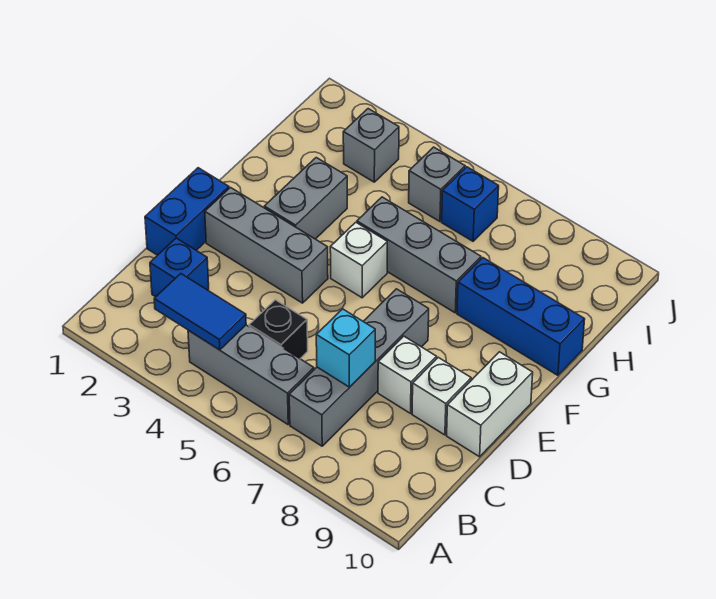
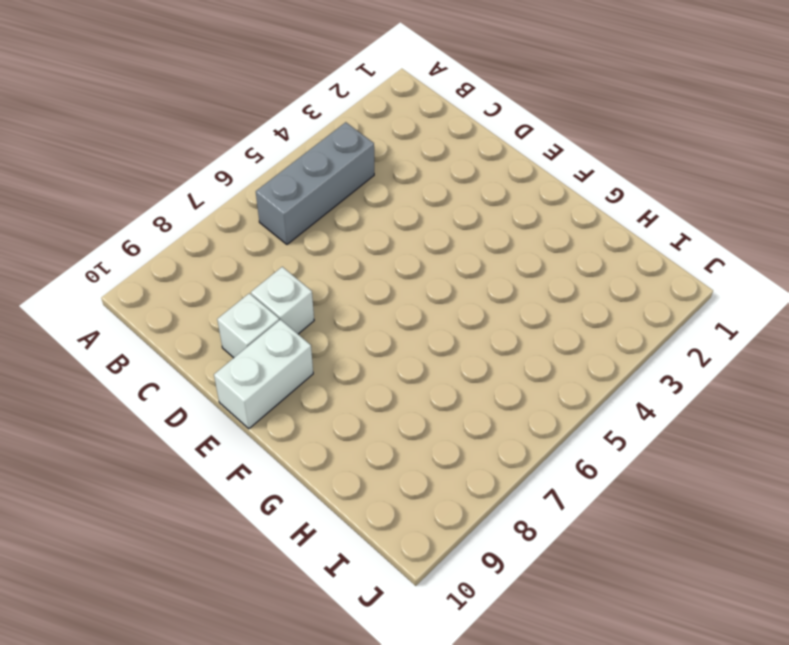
white 1x2 brick [214,320,313,429] -> white 1x2 brick turned to [447,352,533,457]
none -> grey 1x4 brick [289,289,429,446]
none -> blue 1x1 brick [150,238,209,297]
none -> black 1x1 brick [249,300,308,359]

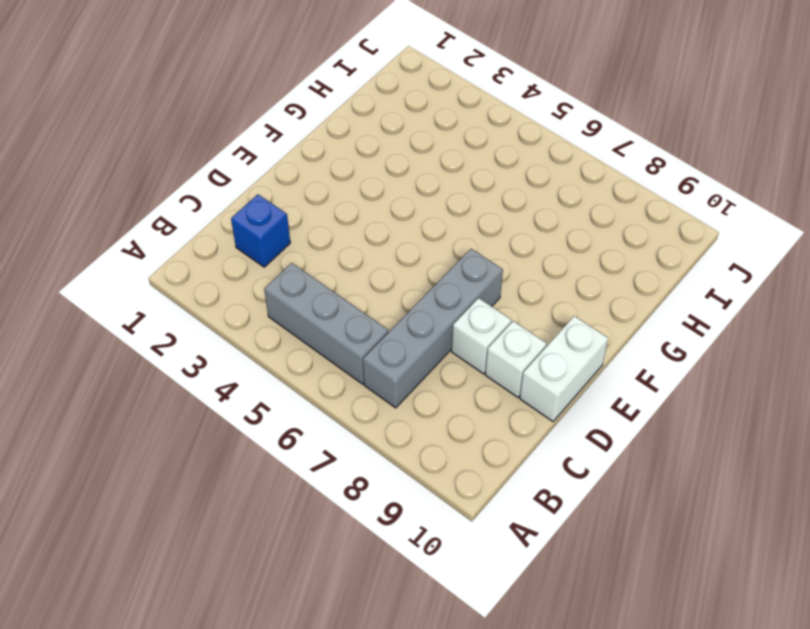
none -> black 1x1 brick [249,300,308,359]
none -> blue 1x2 brick [145,168,229,255]
none -> grey 1x3 brick [205,188,328,303]

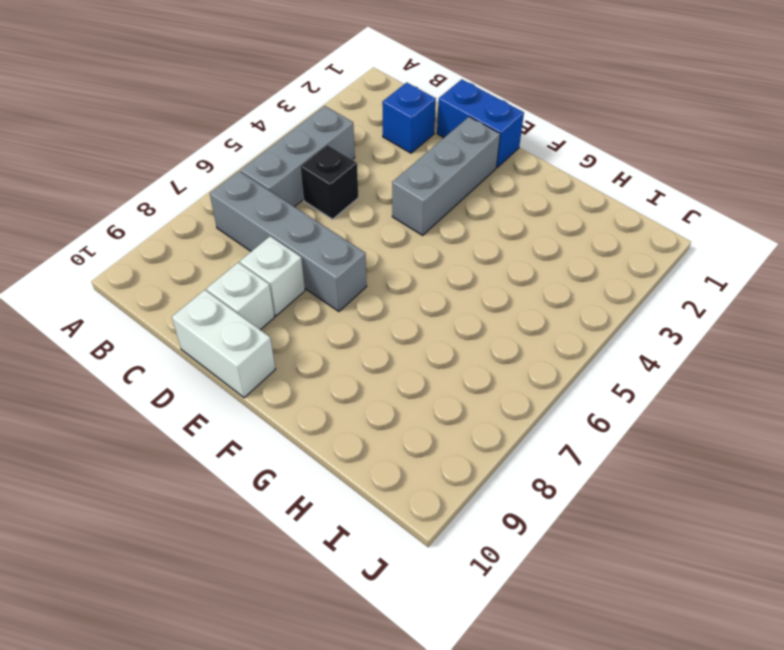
none -> grey 1x2 brick [264,158,347,239]
none -> white 1x1 brick [330,222,387,298]
none -> grey 1x3 brick [357,197,481,313]

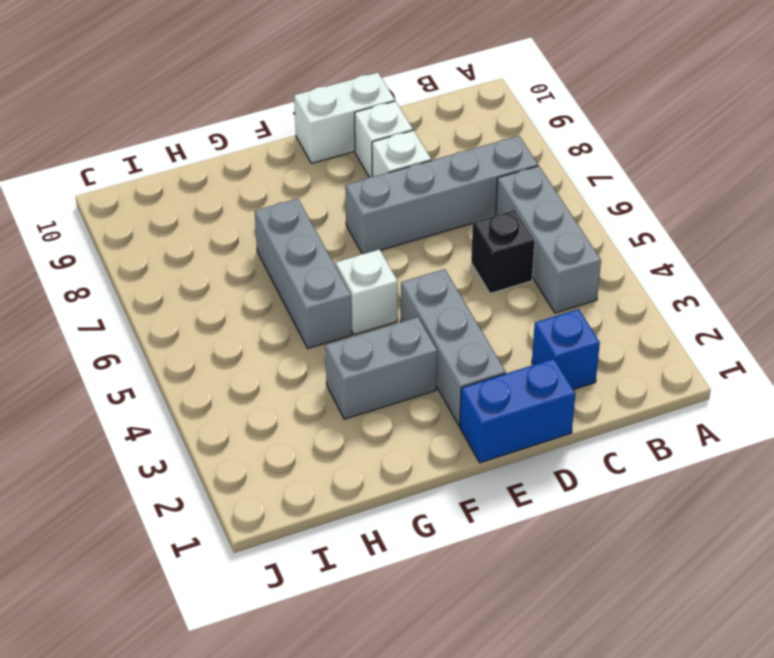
none -> blue 1x3 brick [457,258,585,375]
none -> grey 1x1 brick [343,109,399,182]
none -> grey 1x1 brick [409,147,465,221]

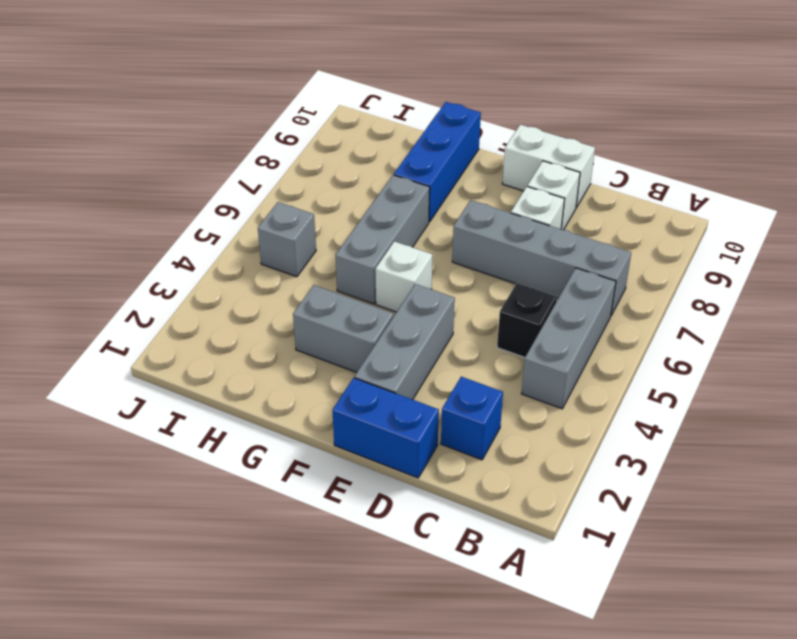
none -> grey 1x1 brick [343,109,399,182]
none -> blue 1x1 brick [442,167,499,241]
none -> blue 1x2 tile [154,274,246,350]

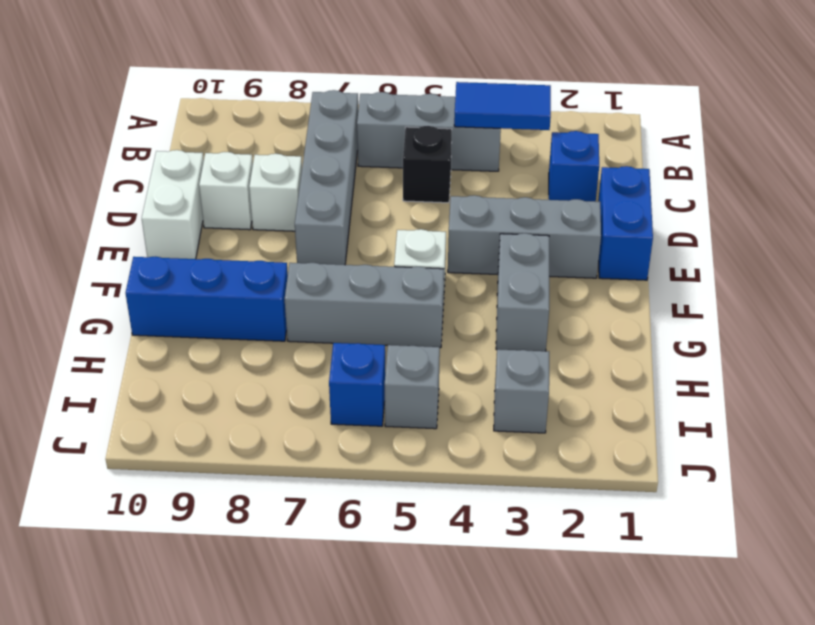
none -> cyan 1x1 brick [316,309,375,387]

